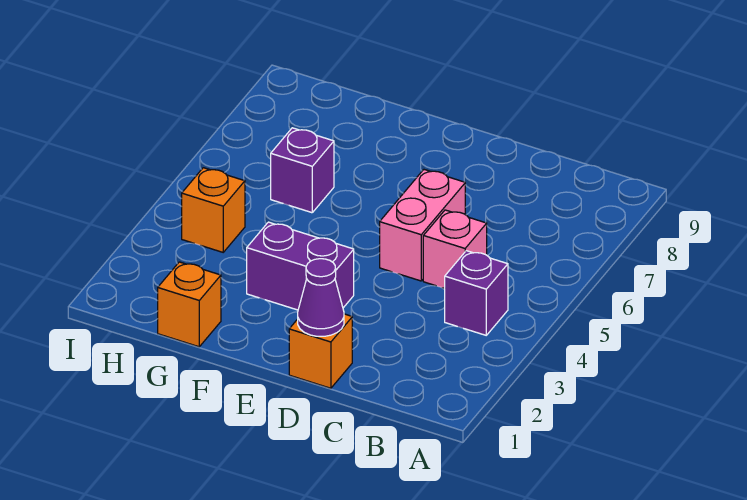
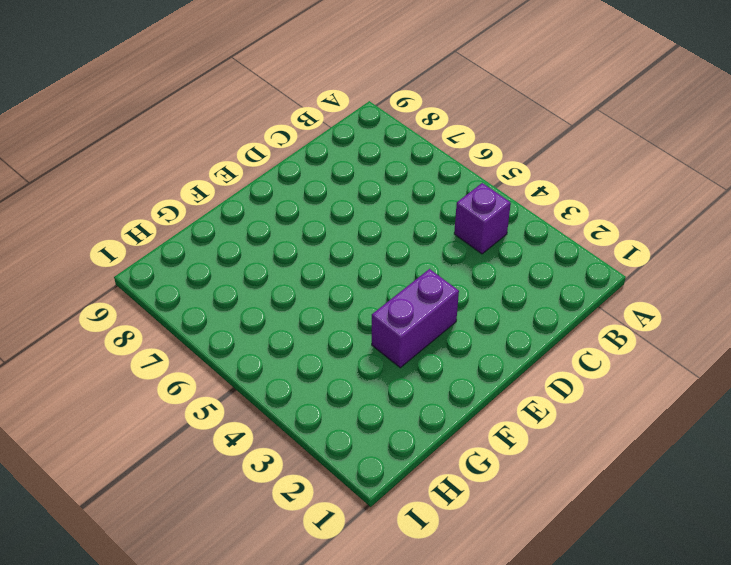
none -> pink 1x1 brick [423,210,487,288]
none -> orange 1x1 brick [289,314,352,388]

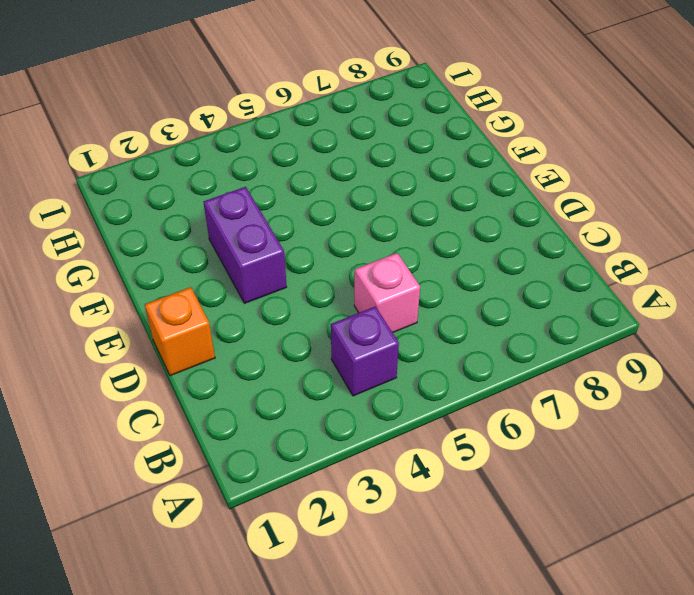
none -> pink 1x2 brick [380,170,465,281]
none -> orange 1x1 brick [158,262,221,347]

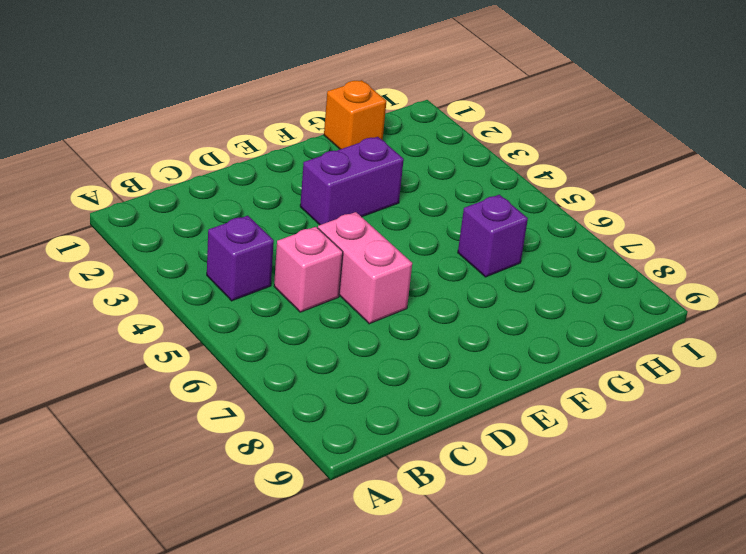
none -> orange 1x1 brick [289,314,352,388]
none -> orange 1x1 brick [182,168,245,252]

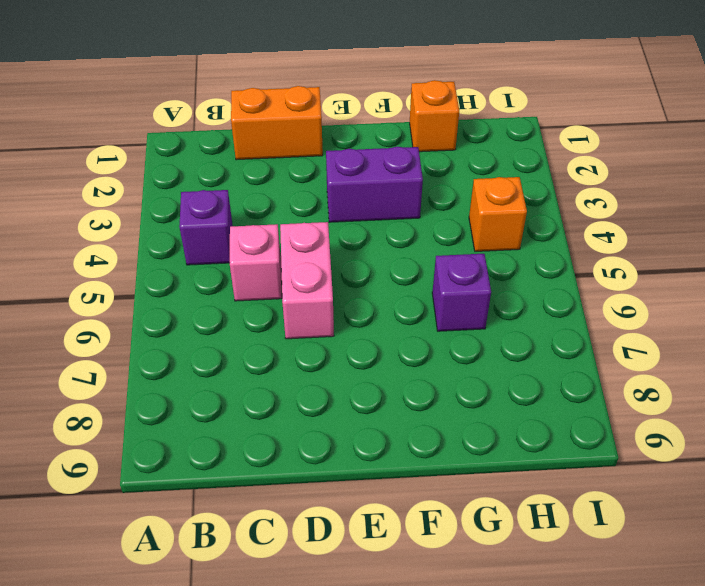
orange 1x2 brick [231,86,323,160] -> orange 1x1 brick [289,314,352,388]
none -> purple 1x1 cone [298,259,344,336]

